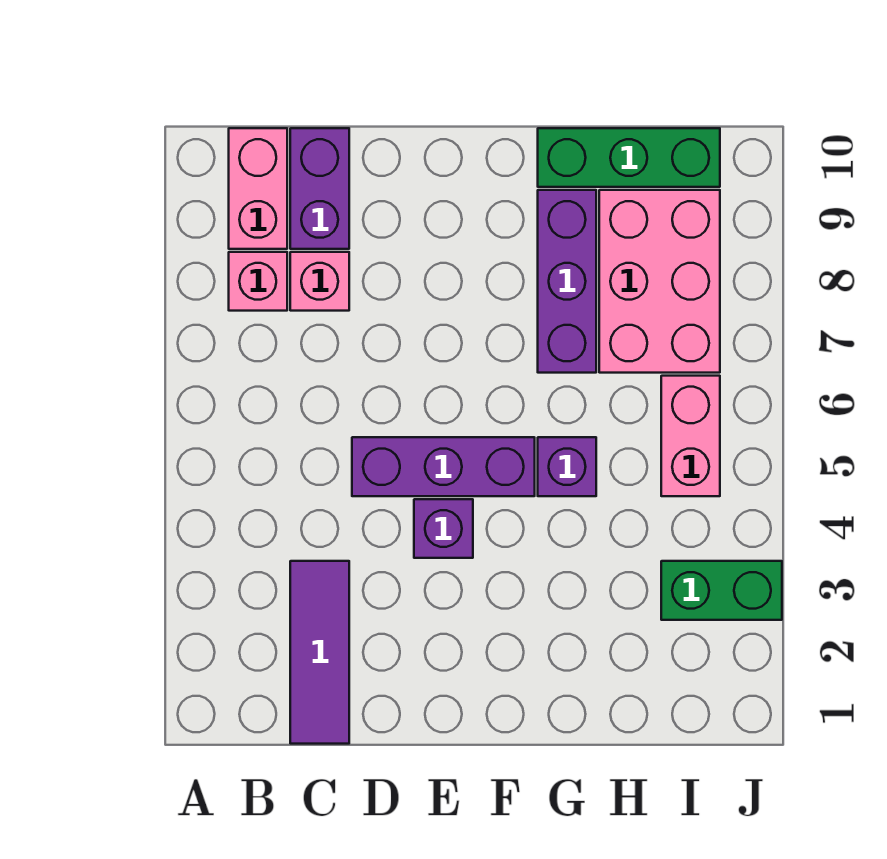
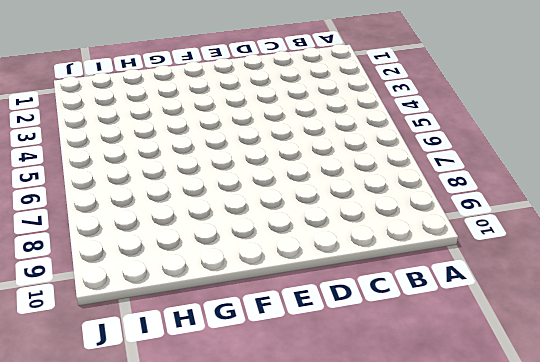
none -> pink 1x1 brick [229,252,287,311]
none -> pink 1x2 brick [229,128,287,249]
none -> purple 1x3 tile [290,561,349,744]

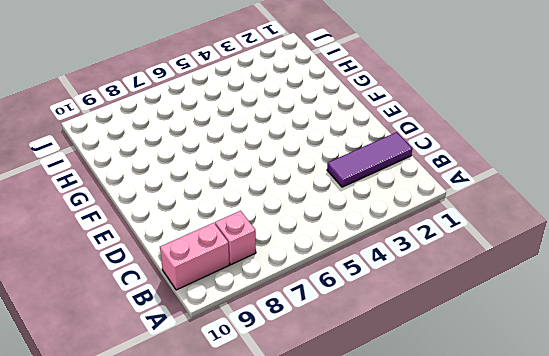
none -> pink 1x1 brick [290,252,349,311]
none -> purple 1x2 brick [290,128,349,249]
none -> purple 1x3 brick [352,437,535,496]

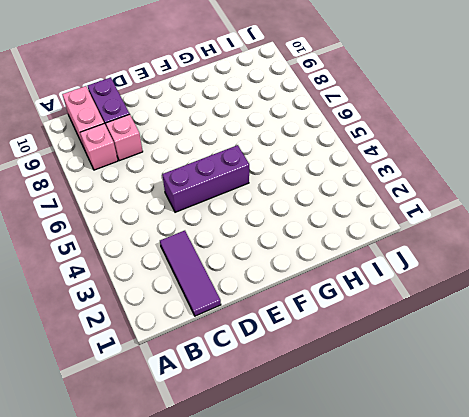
none -> purple 1x1 brick [414,499,473,558]
none -> purple 1x1 brick [538,437,596,496]
none -> purple 1x3 brick [538,190,596,373]

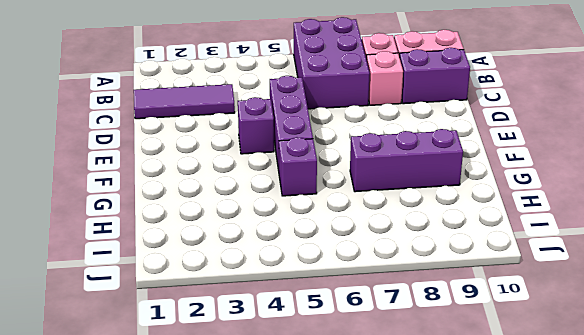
purple 2x3 brick [294,17,370,109] -> none
none -> green 1x3 brick [538,128,720,187]
none -> pink 2x3 brick [599,190,720,373]
none -> green 1x2 brick [661,561,782,620]

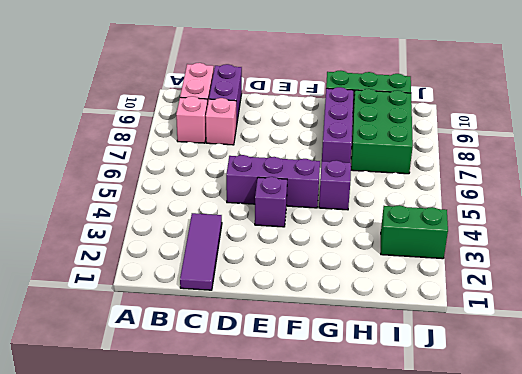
green 2x3 brick [351,89,413,174] -> pink 2x3 brick [599,190,720,373]
none -> pink 1x2 brick [661,376,720,496]

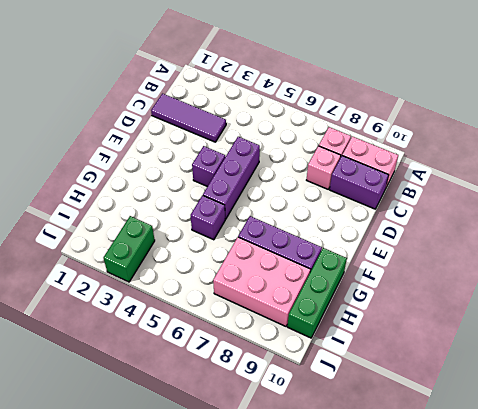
none -> pink 1x2 brick [661,376,720,496]

